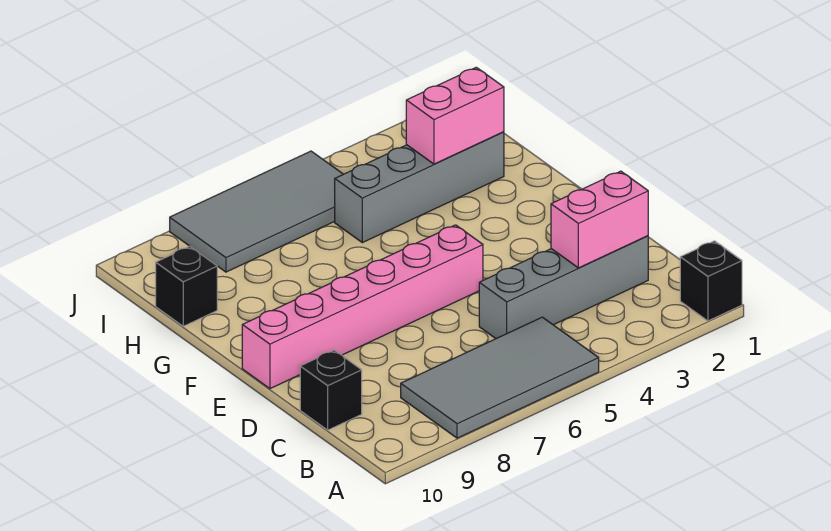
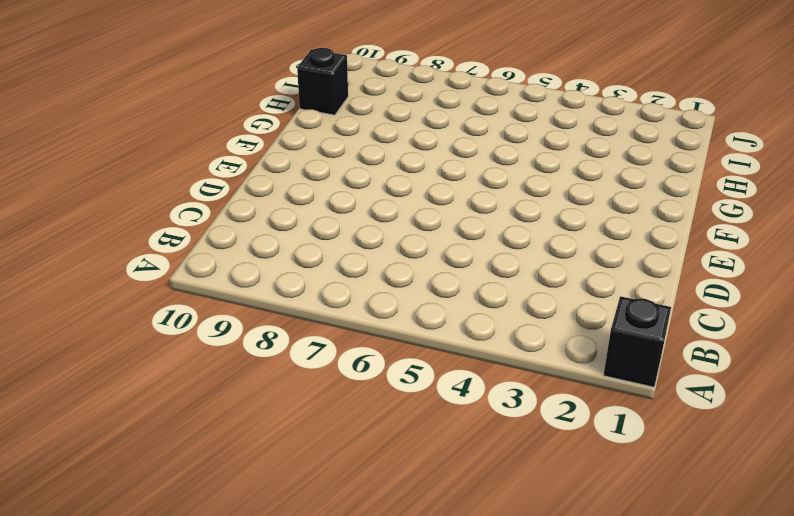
none -> grey 2x4 tile [401,317,599,438]
none -> grey 1x4 brick [479,236,648,339]

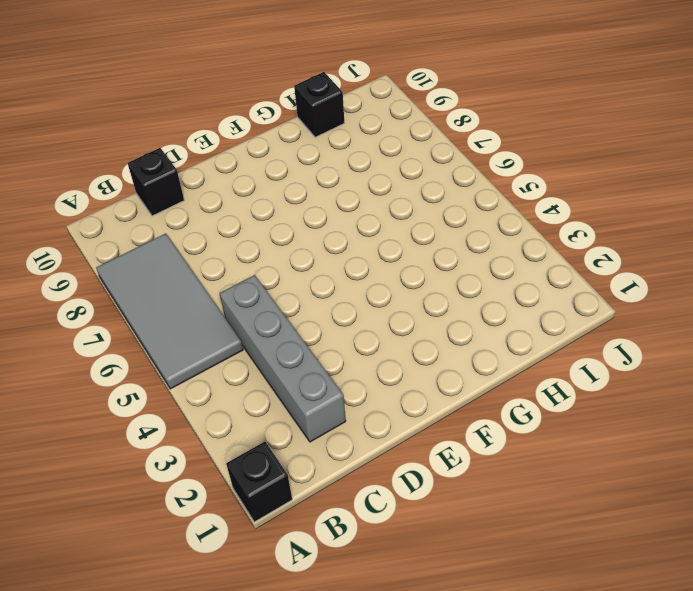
none -> pink 1x6 brick [242,225,483,389]
none -> grey 1x4 brick [335,132,504,243]

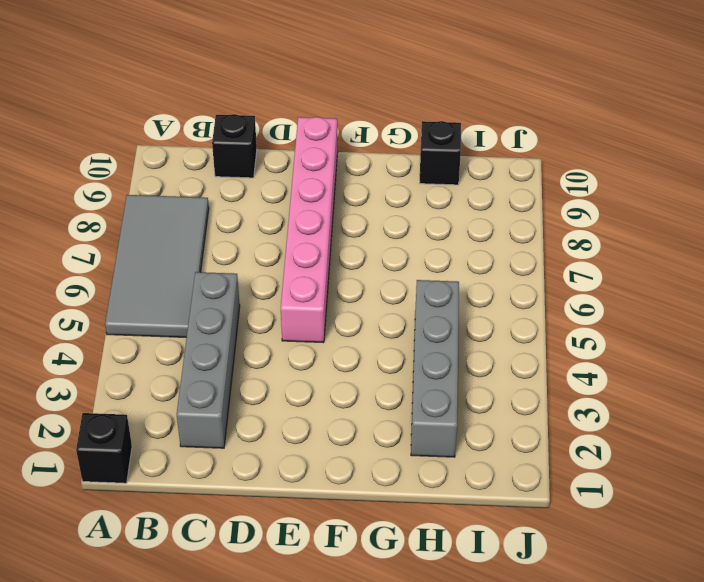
none -> grey 2x4 tile [170,151,343,272]
none -> pink 1x2 brick [551,171,648,268]

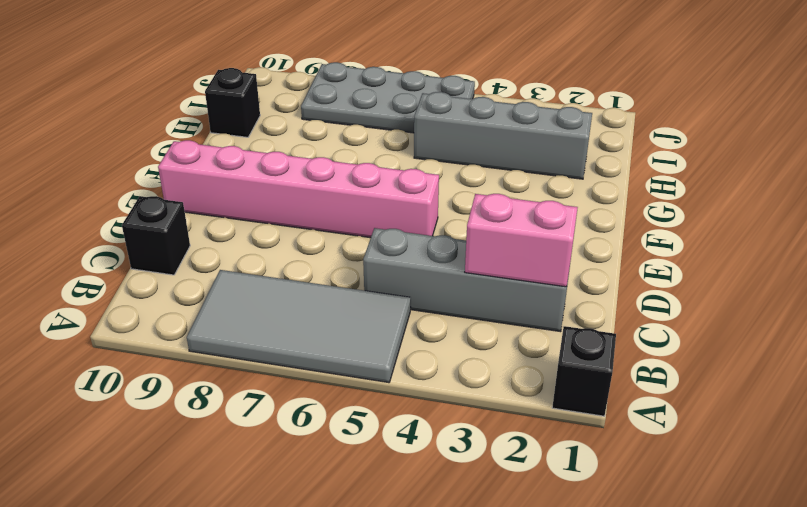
grey 2x4 plate [301,62,475,133] -> grey 2x4 tile [170,151,343,272]
none -> pink 1x2 brick [406,67,504,164]

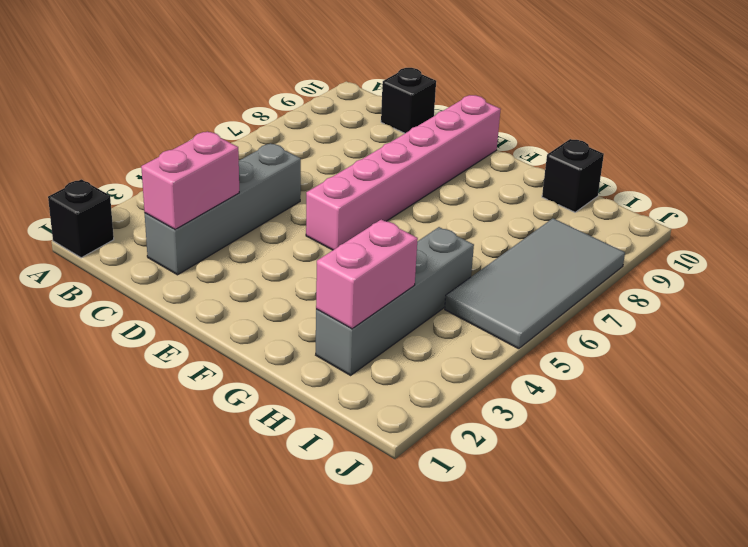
none -> grey 2x4 tile [401,317,599,438]

